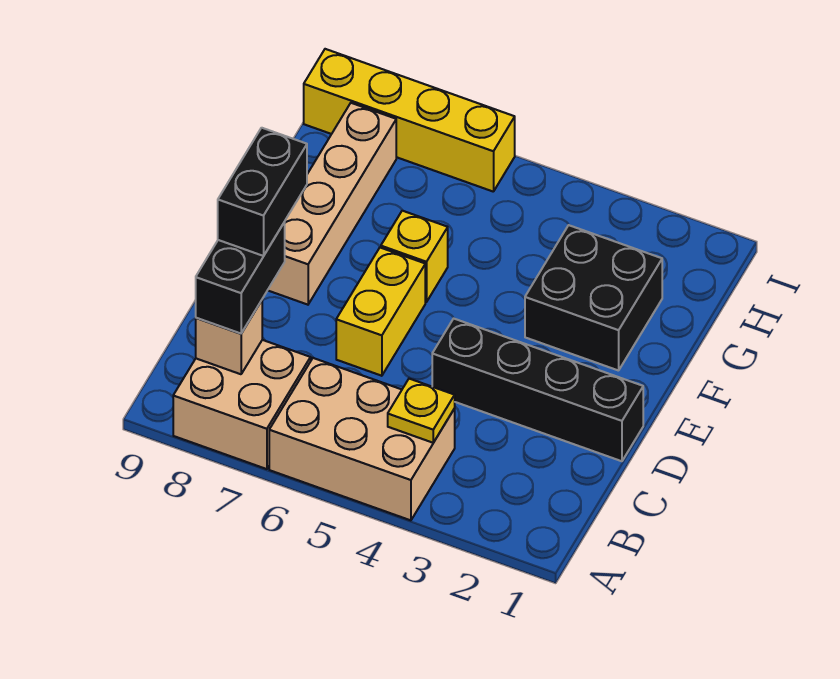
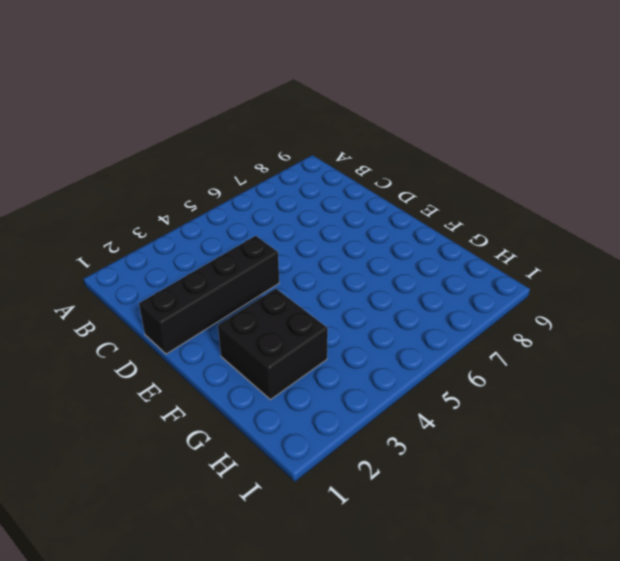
none -> tan 2x3 brick [269,358,455,520]
none -> tan 2x2 brick [173,340,311,469]
none -> yellow 1x2 brick [336,247,425,376]

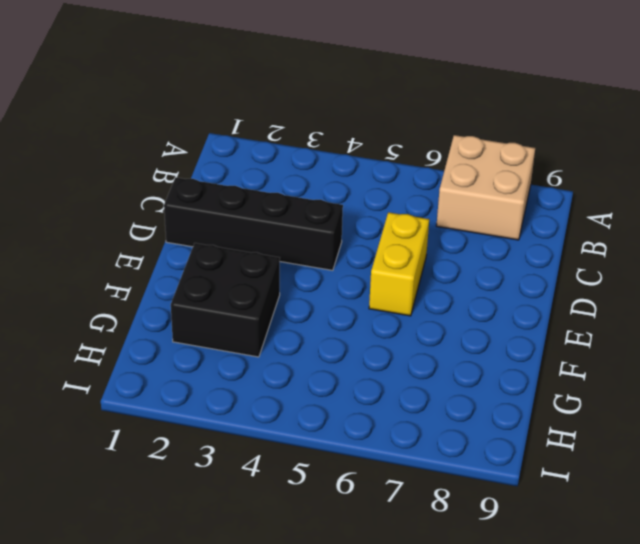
none -> tan 2x3 brick [269,358,455,520]
none -> tan 1x4 brick [268,103,396,305]
none -> yellow 1x1 brick [381,211,448,302]

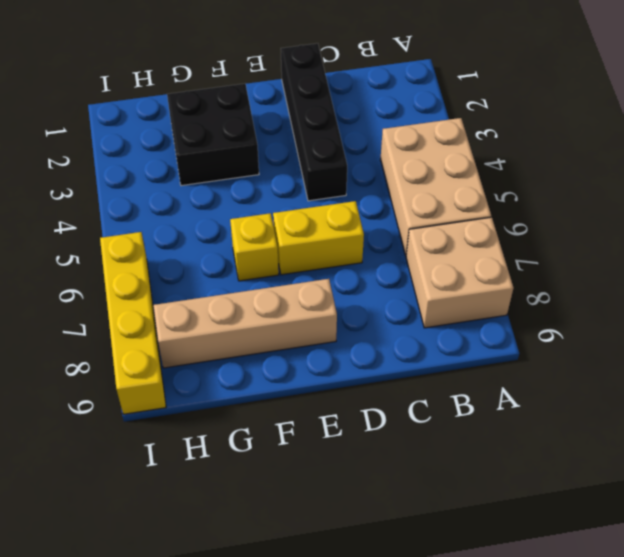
none -> yellow 1x1 plate [388,379,455,443]
none -> tan 1x1 brick [196,300,262,374]
none -> black 1x2 brick [196,222,285,333]

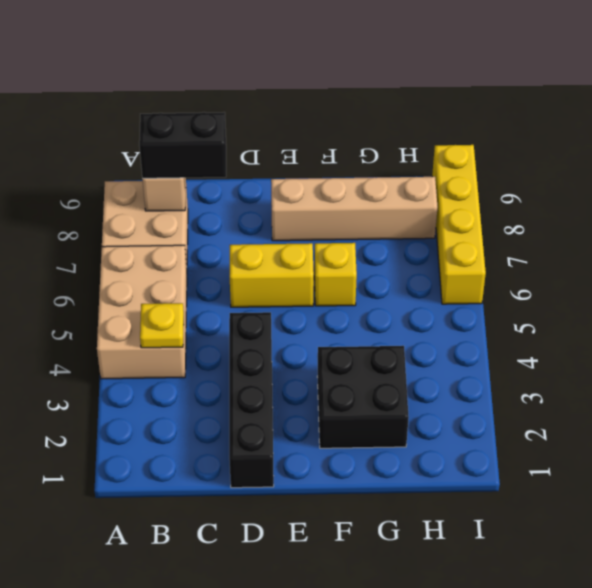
none -> black 1x2 brick [218,128,307,256]

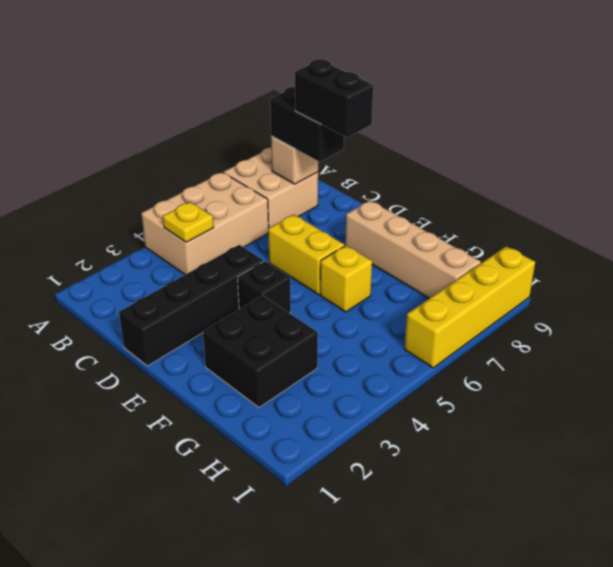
black 1x1 brick [238,261,291,313] -> none

